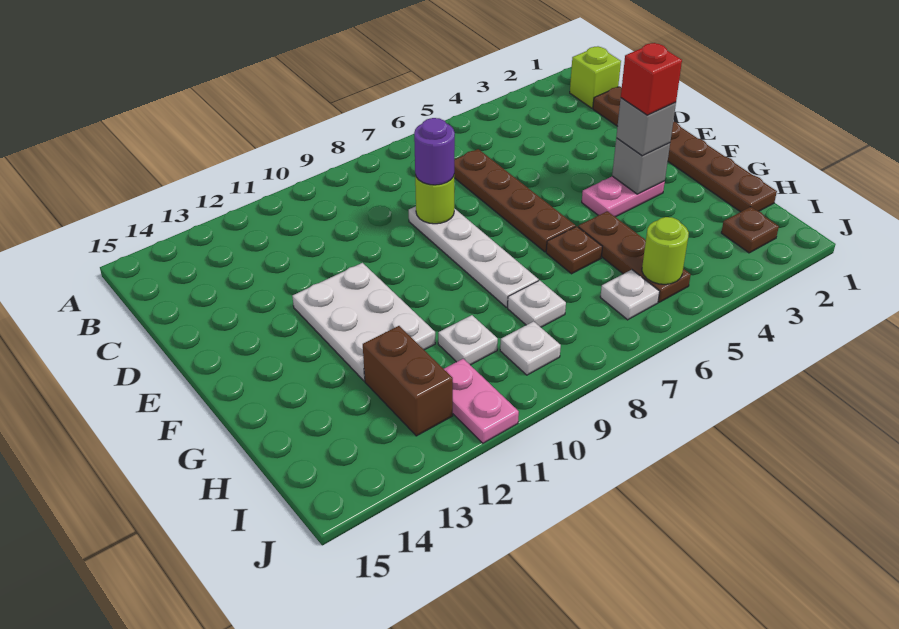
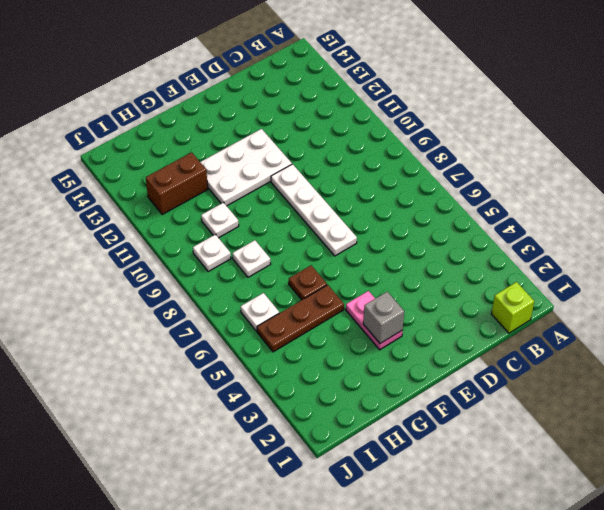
white 1x4 plate [271,164,357,256] -> white 1x4 plate turned to [409,206,539,307]
none -> brown 1x6 plate [593,86,777,212]
none -> brown 1x4 plate [454,149,576,252]
none -> brown 1x1 plate [721,207,779,253]

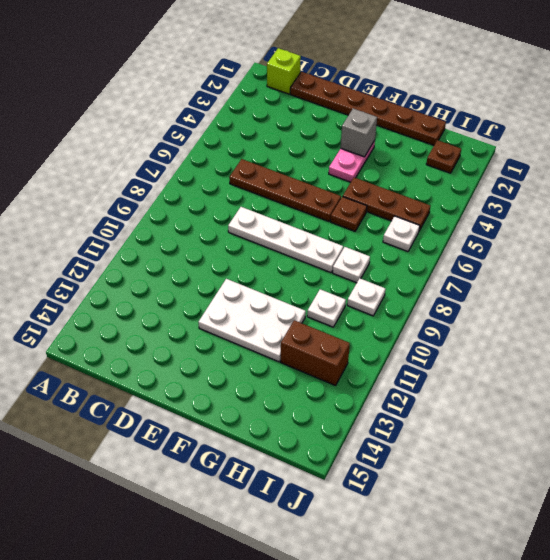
none -> pink 1x2 plate [444,359,519,443]
none -> lime 1x1 round brick [415,175,454,224]
none -> lime 1x1 round brick [642,217,689,284]

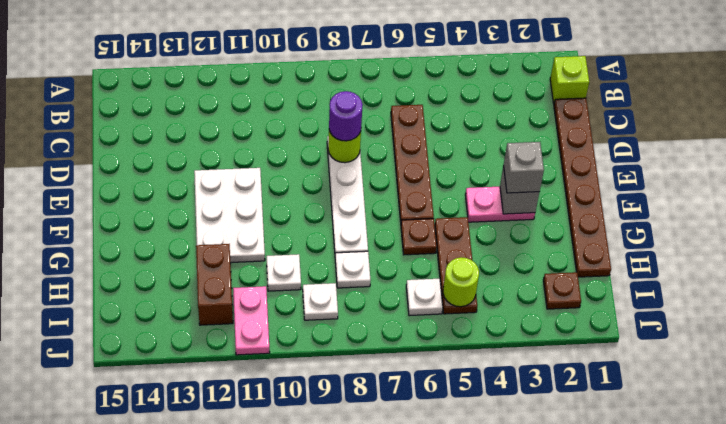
none -> red 1x1 brick [621,43,682,115]

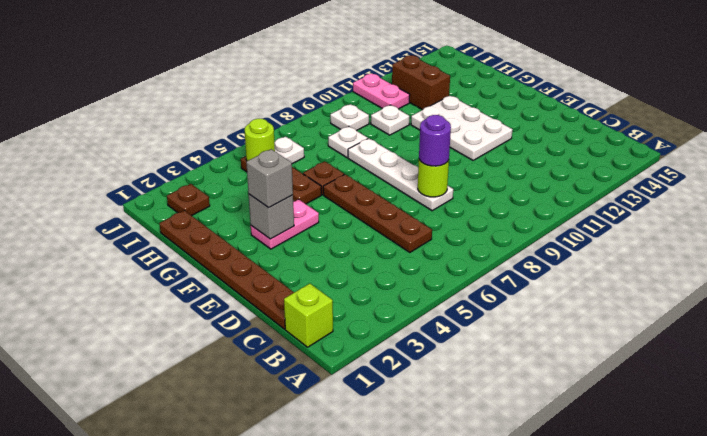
none -> red 1x1 brick [621,43,682,115]

